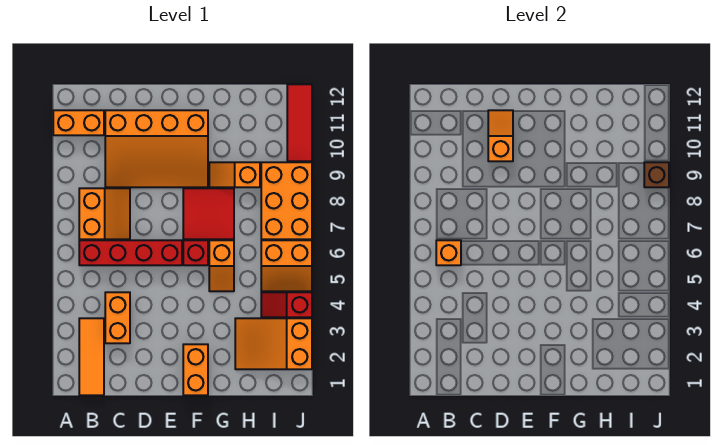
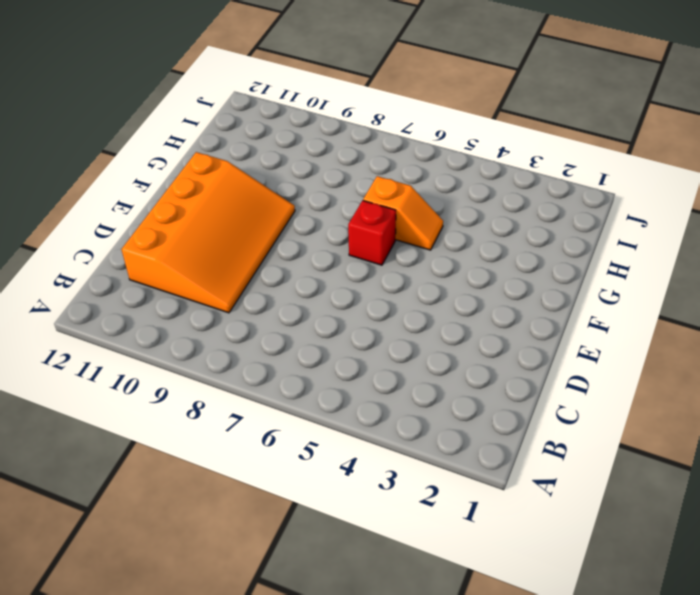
none -> orange 1x2 brick [53,110,104,135]
none -> orange 1x3 tile [79,318,104,395]
none -> red 1x4 brick [79,240,182,265]

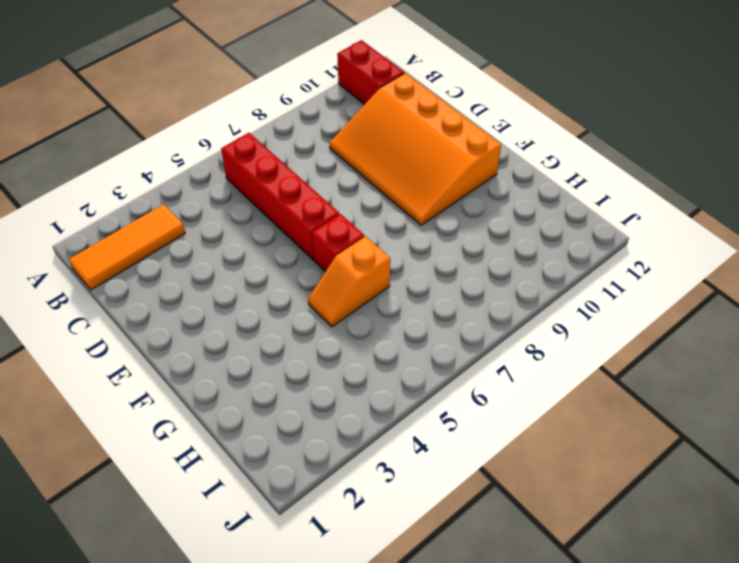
red 1x2 brick [337,40,404,104] -> orange 1x2 brick [53,110,104,135]
none -> orange 2x2 slope [79,188,130,239]
none -> orange 1x2 brick [105,292,130,343]
none -> orange 1x2 brick [183,344,208,395]

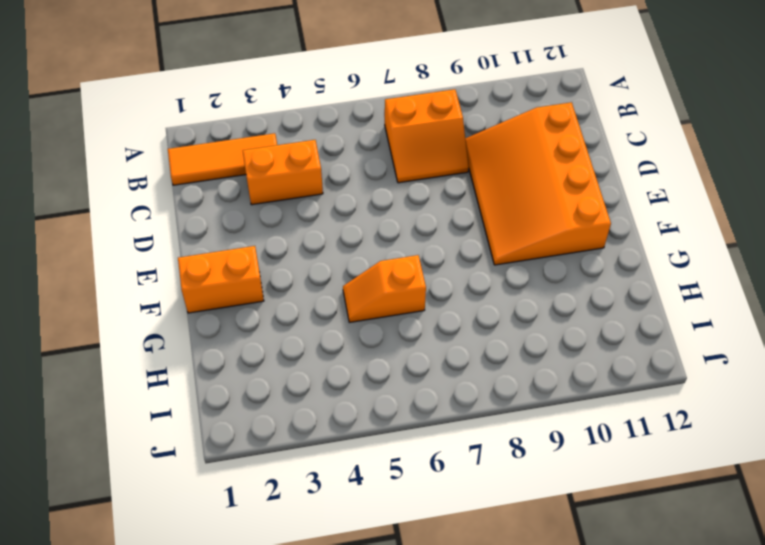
none -> orange 1x2 brick [53,110,104,135]
none -> red 1x4 brick [79,240,182,265]
none -> red 1x1 brick [183,240,208,265]

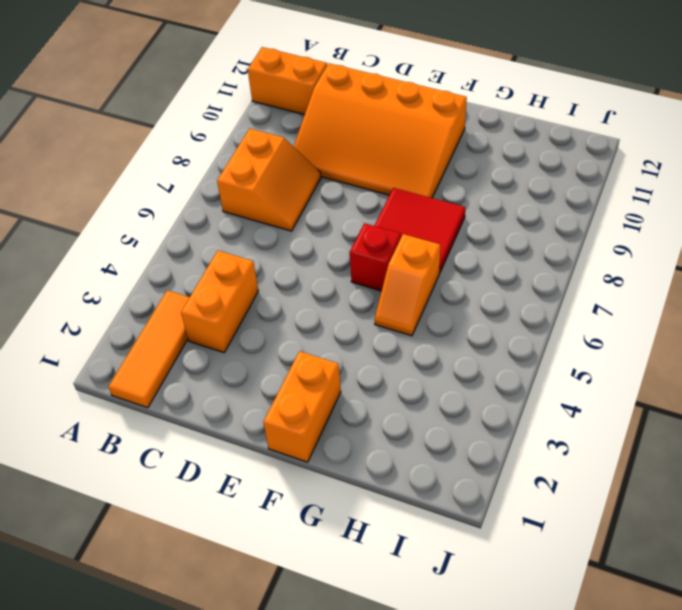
none -> red 1x4 brick [79,240,182,265]
none -> orange 1x2 slope [209,162,260,187]
none -> orange 2x3 slope [235,318,312,369]

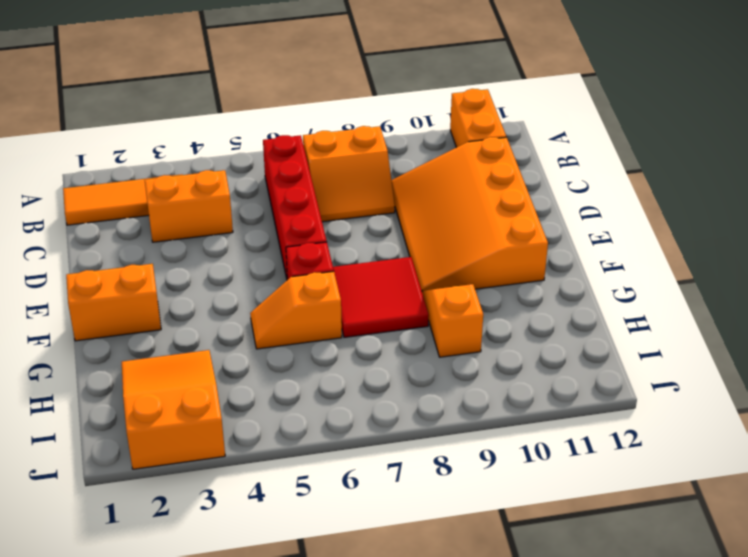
none -> red 1x2 slope [261,292,312,317]
none -> orange 2x2 slope [261,240,312,291]
none -> orange 2x3 brick [261,162,312,239]

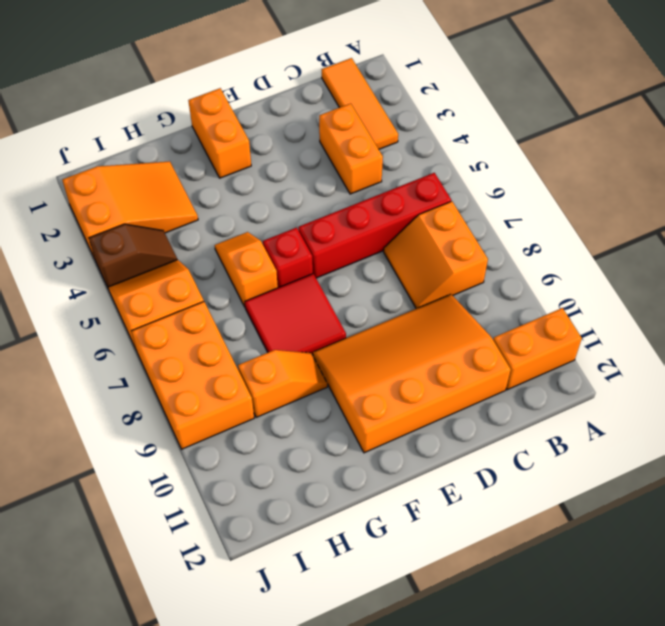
brown 1x2 slope [89,224,177,288] -> red 1x2 slope [261,292,312,317]
none -> red 1x3 tile [287,84,312,161]
none -> orange 1x1 brick [436,240,461,265]
none -> orange 1x2 slope [488,110,513,161]

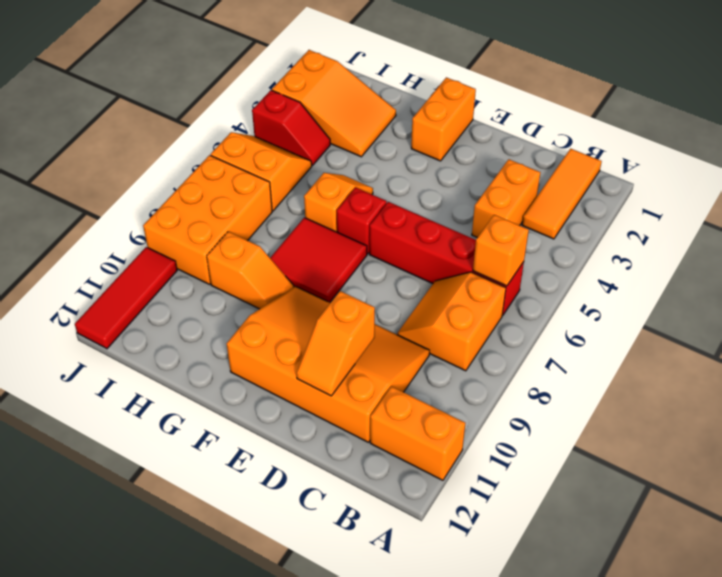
none -> brown 1x1 brick [644,162,669,187]

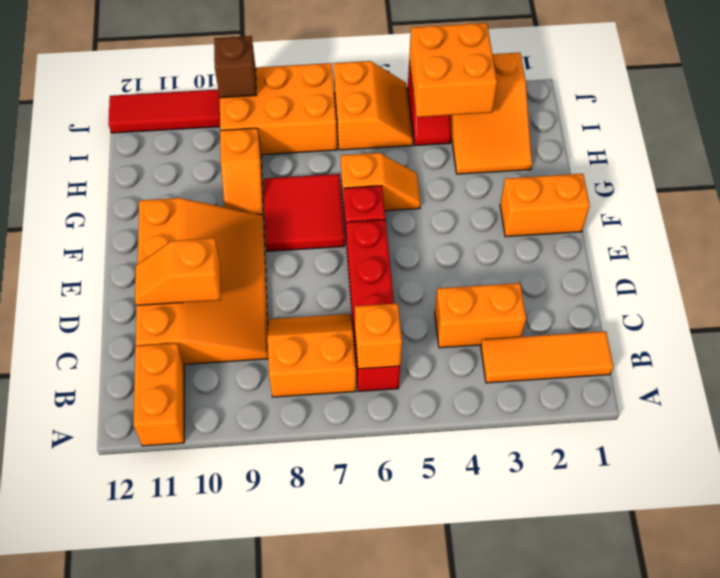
orange 2x2 brick [409,23,497,117] -> none

